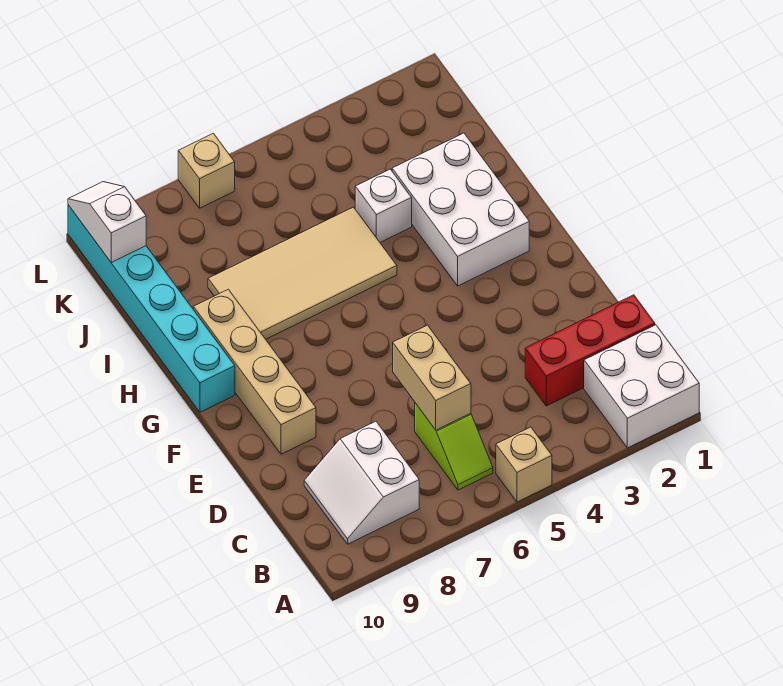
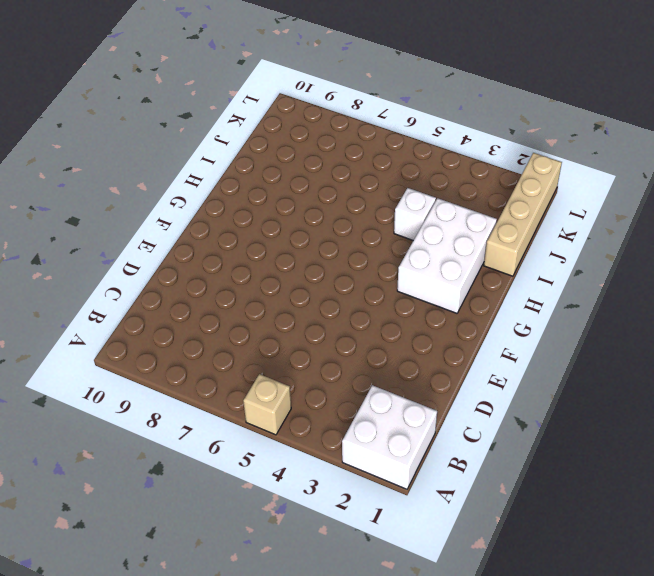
tan 1x4 brick [484,153,562,276] -> tan 1x4 brick moved to [193,289,316,454]
none -> lime 1x2 slope [415,403,493,490]
none -> white 2x2 slope [304,421,419,544]
none -> red 1x3 brick [525,295,655,406]

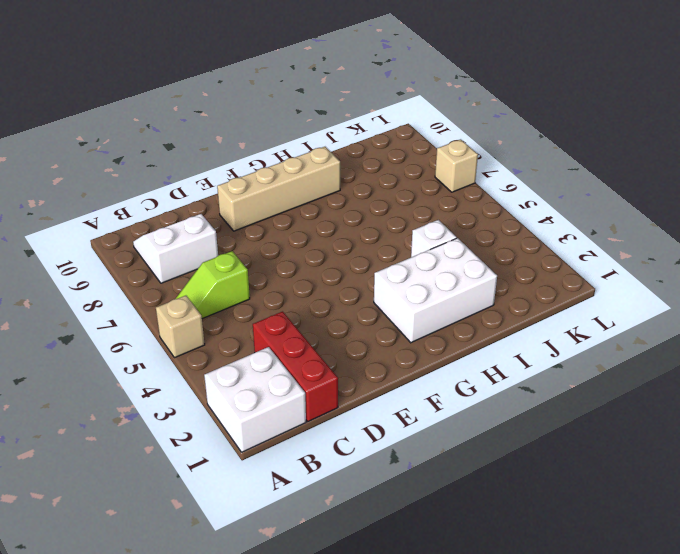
none -> cyan 1x6 brick [68,205,235,412]
none -> tan 2x4 tile [208,207,397,339]
none -> tan 1x2 brick [393,325,471,430]

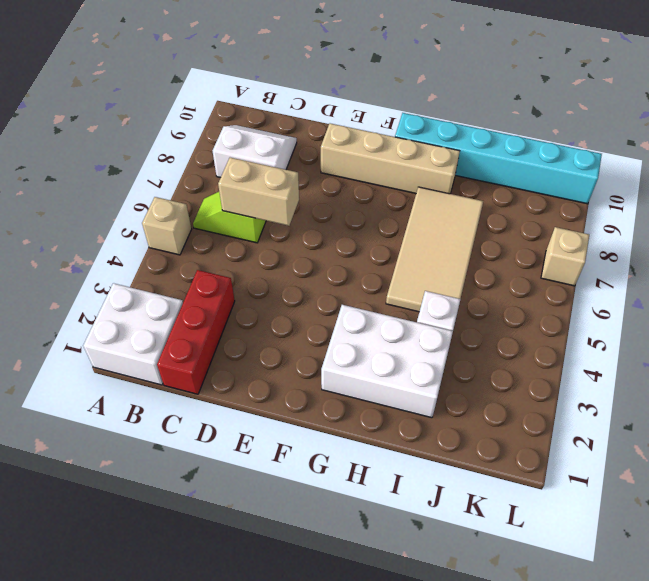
none -> white 1x2 slope [68,182,146,262]

